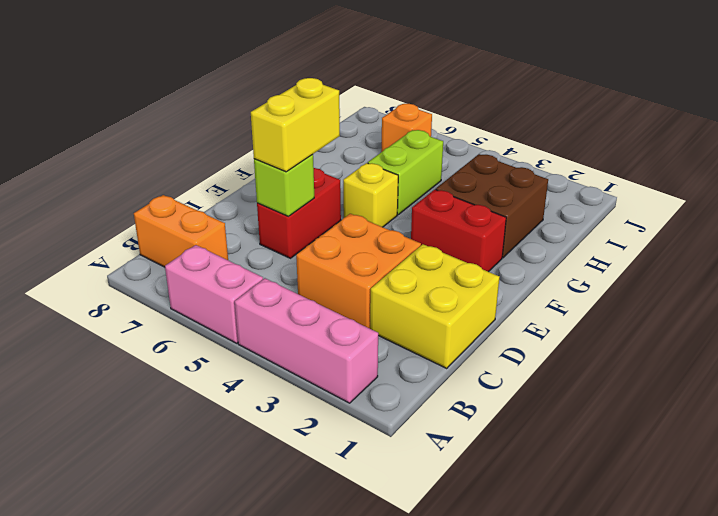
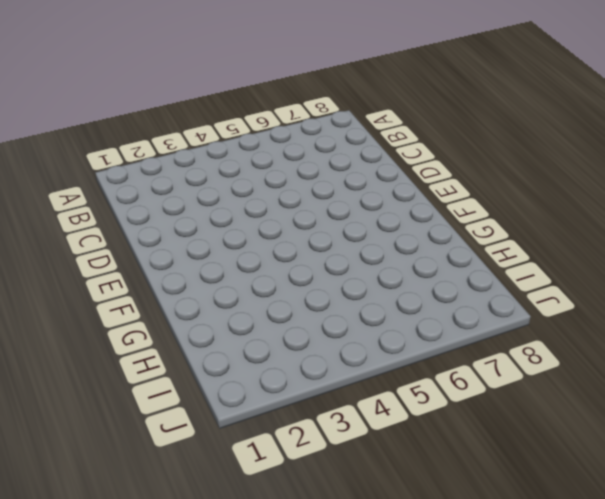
none -> pink 1x3 brick [235,278,378,403]
none -> pink 1x2 brick [165,245,263,343]
none -> orange 1x2 brick [134,195,228,267]

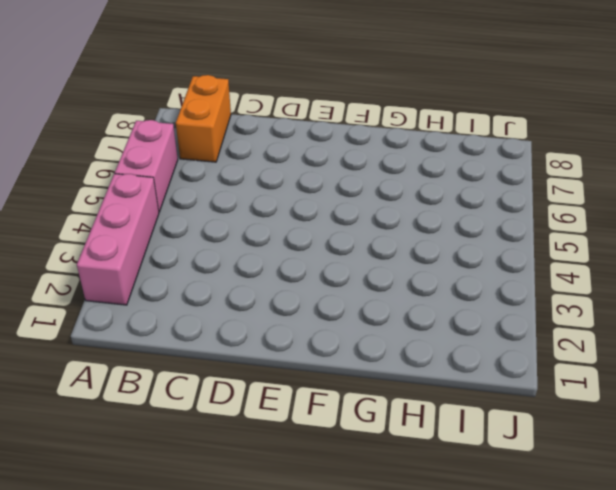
none -> yellow 2x2 brick [370,244,499,368]
none -> orange 2x2 brick [296,214,421,329]
none -> red 1x2 brick [257,168,341,258]

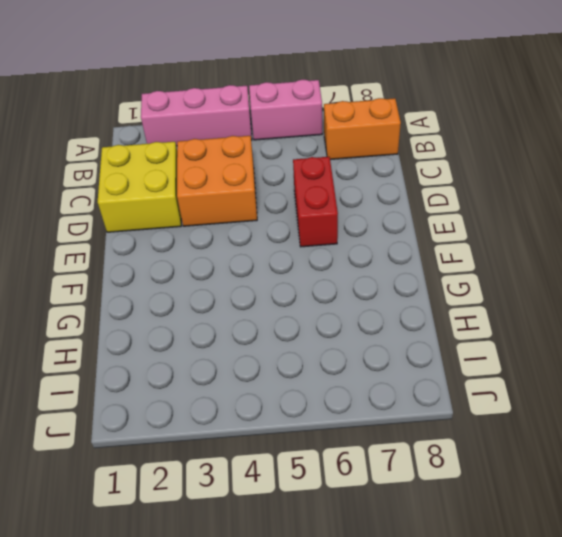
none -> red 1x2 brick [411,190,506,272]
none -> yellow 1x1 brick [343,163,398,227]
none -> brown 2x2 brick [436,154,548,258]

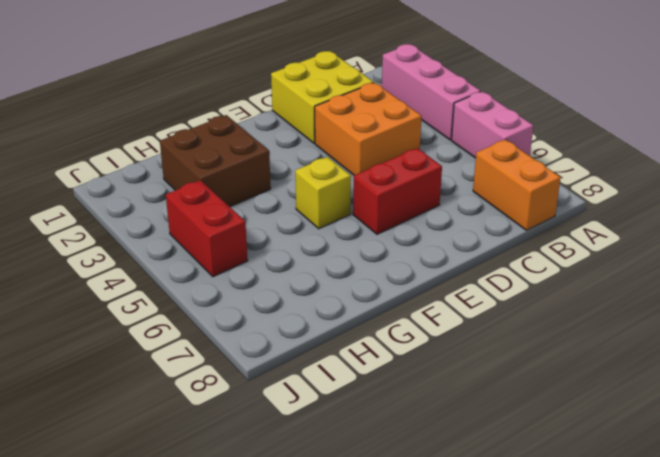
red 1x2 brick [166,180,248,277] -> red 1x2 brick moved to [411,190,506,272]
none -> lime 1x2 brick [368,130,443,215]
none -> orange 1x1 brick [381,104,432,152]
none -> lime 1x1 brick [254,154,314,216]

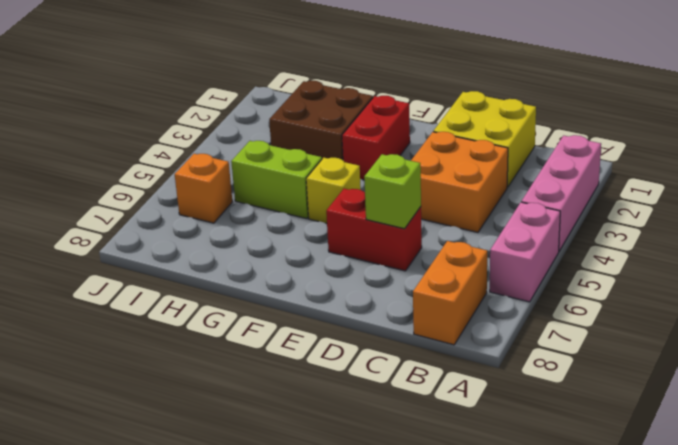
none -> yellow 1x2 brick [251,78,340,172]

